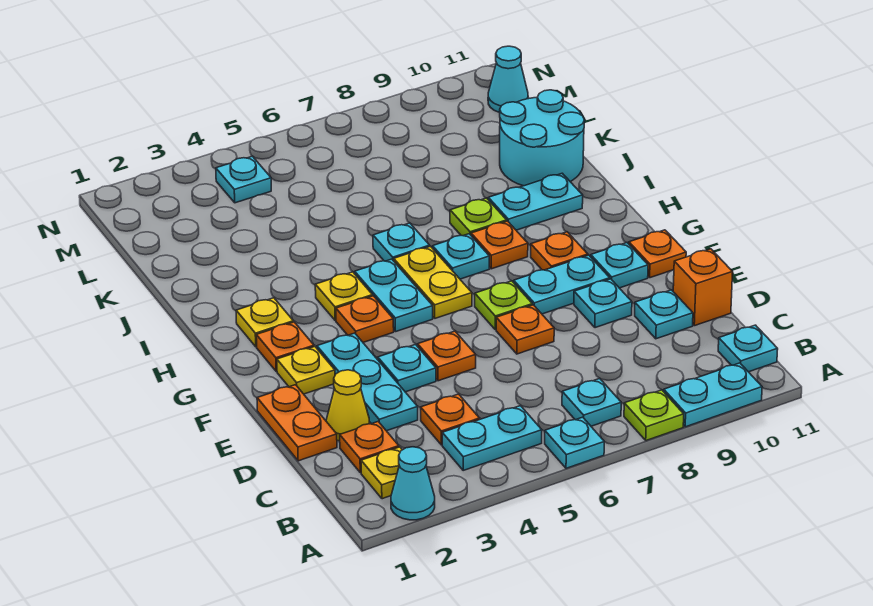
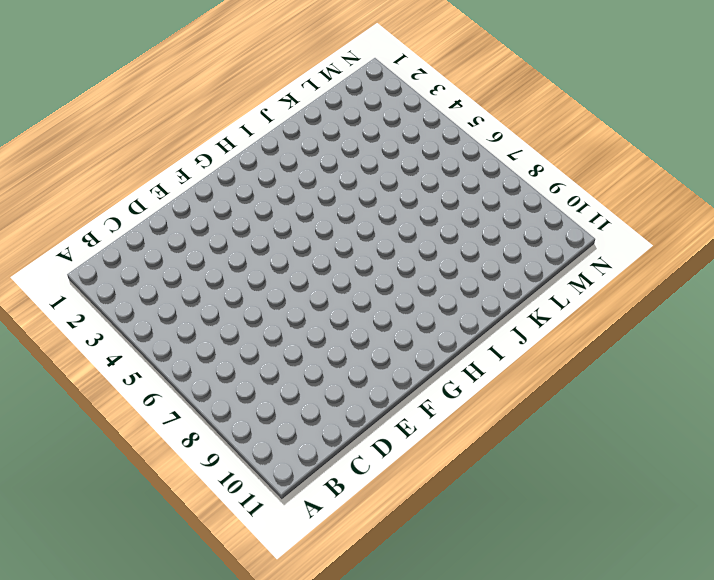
none -> cyan 1x1 cone [391,447,435,520]
none -> cyan 1x1 plate [545,417,604,468]
none -> lime 1x1 plate [624,390,684,441]
none -> cyan 1x2 plate [664,363,762,427]

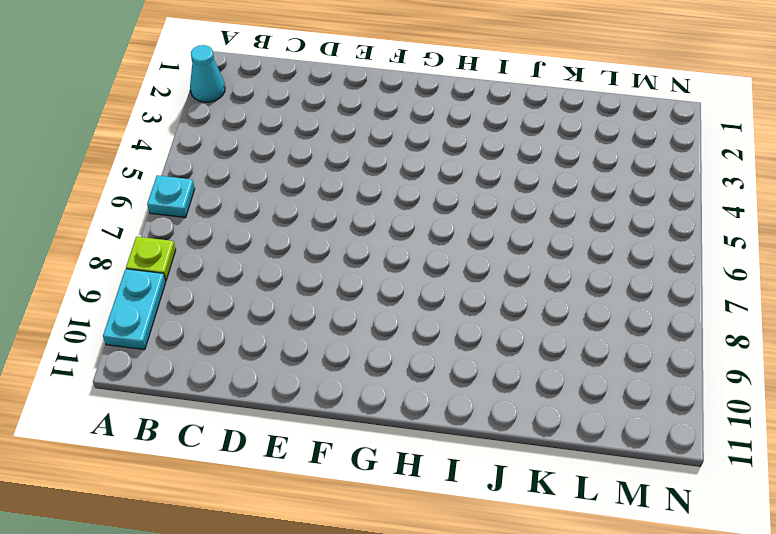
none -> yellow 1x1 plate [361,447,402,499]
none -> cyan 1x2 plate [442,406,542,470]
none -> cyan 1x1 plate [562,379,621,426]
none -> cyan 1x1 plate [718,325,778,372]

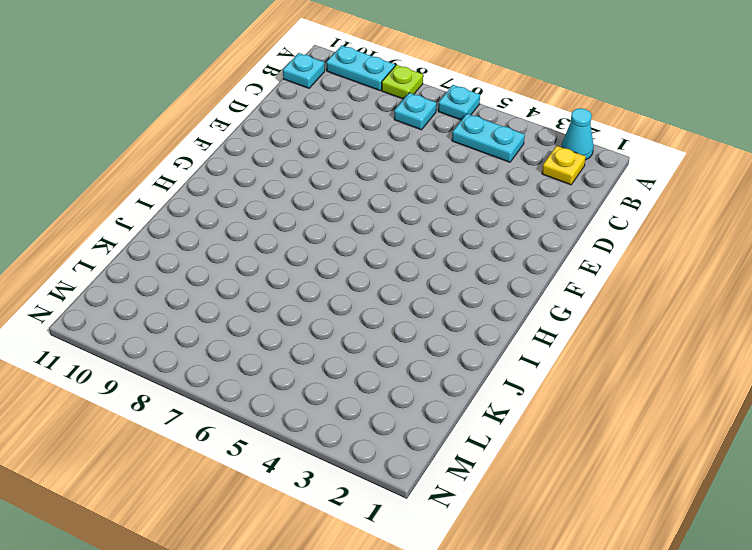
none -> orange 1x1 plate [340,422,399,473]
none -> orange 1x1 plate [421,394,480,445]
none -> orange 1x2 plate [257,385,337,461]
none -> yellow 1x1 cone [326,370,369,441]

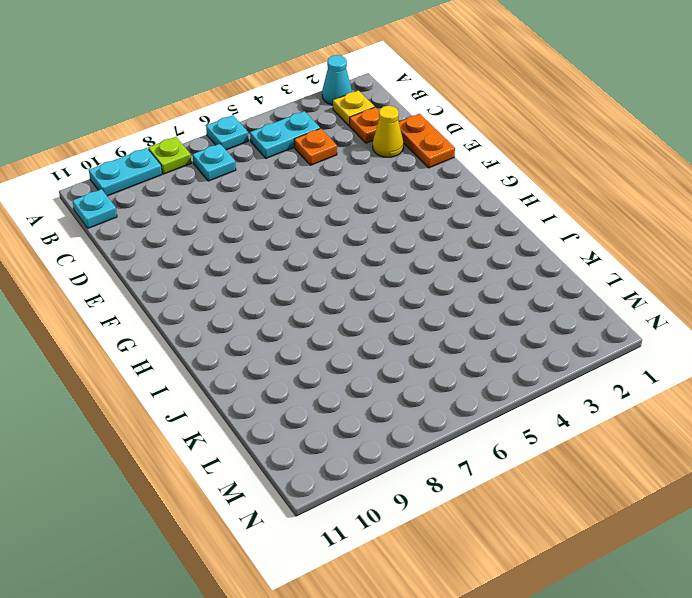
none -> cyan 1x3 plate [317,333,418,431]
none -> cyan 1x1 plate [635,290,693,339]
none -> orange 1x1 brick [673,249,733,326]
none -> cyan 1x1 plate [378,345,436,392]

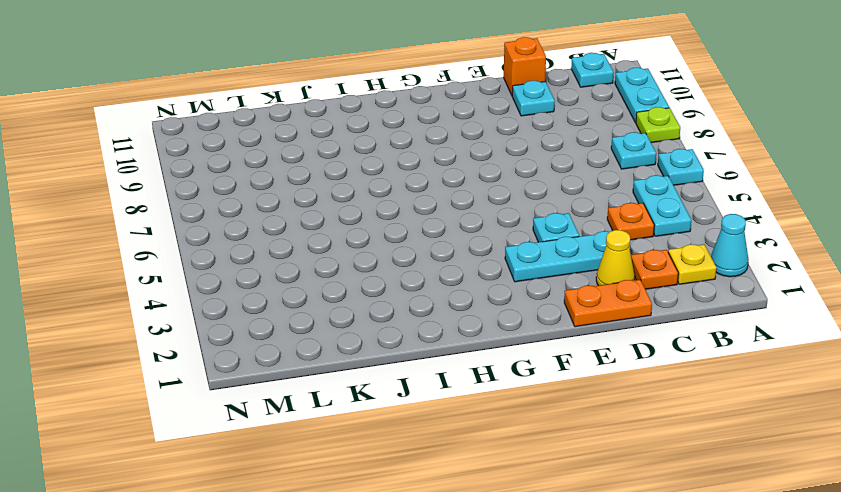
none -> orange 1x1 plate [418,331,476,381]
none -> orange 1x1 plate [496,305,554,354]
none -> cyan 1x1 plate [574,279,632,328]
none -> yellow 1x1 plate [277,347,335,394]

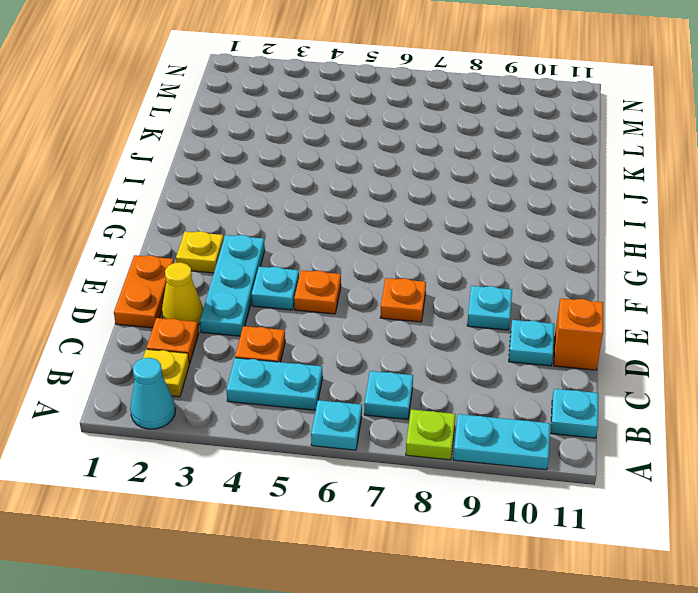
none -> lime 1x1 plate [475,281,532,330]
none -> cyan 1x2 plate [514,255,610,314]
none -> cyan 1x1 plate [591,243,648,288]
none -> orange 1x1 plate [629,230,686,278]

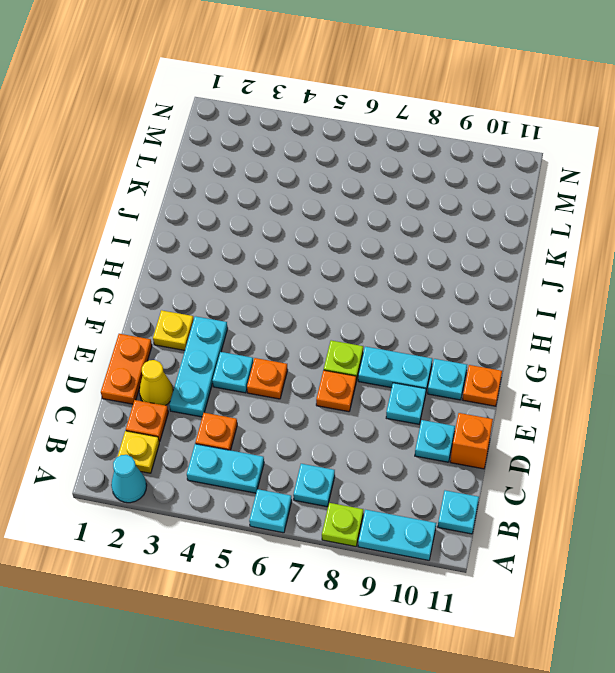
none -> orange 1x1 plate [256,322,314,371]
none -> orange 1x1 plate [336,296,394,342]
none -> cyan 1x2 plate [355,259,433,332]
none -> yellow 1x2 plate [394,246,472,318]

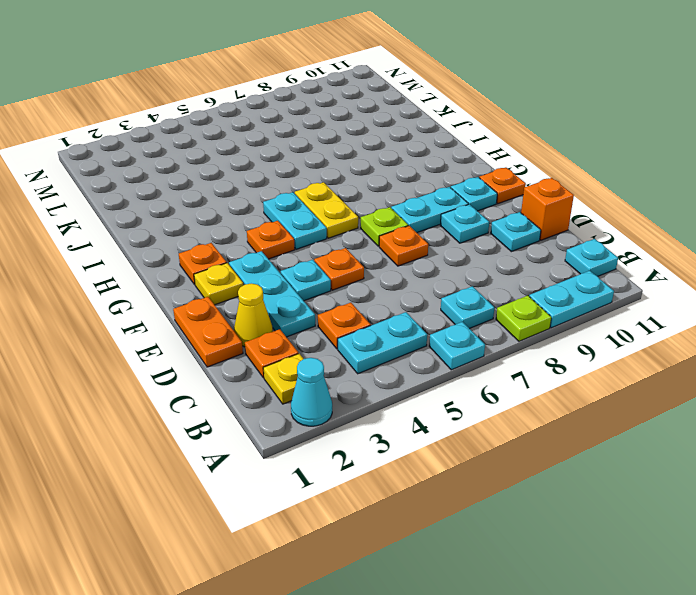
none -> orange 1x1 plate [531,232,588,270]
none -> yellow 1x1 plate [236,298,293,347]
none -> yellow 1x1 plate [315,272,373,321]
none -> cyan 1x1 plate [433,234,489,279]

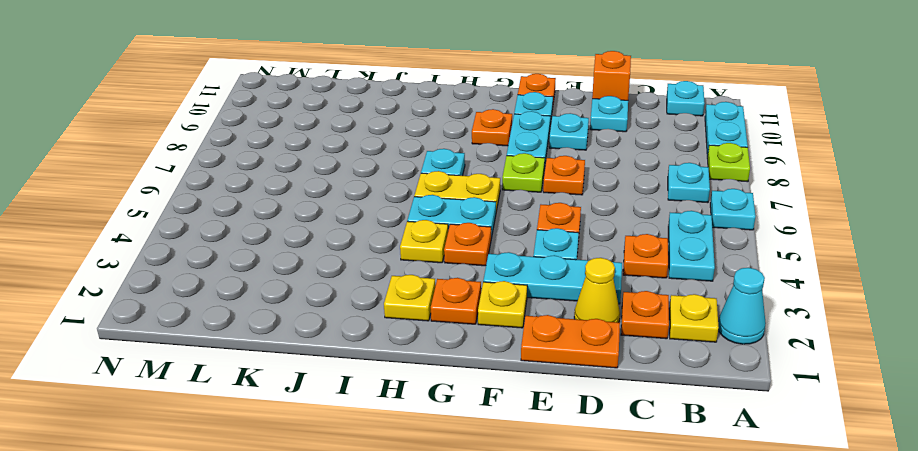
none -> orange 1x1 plate [471,221,528,269]
none -> cyan 1x1 plate [373,223,430,261]
none -> lime 1x1 plate [450,198,507,236]
none -> cyan 1x2 plate [488,173,583,230]

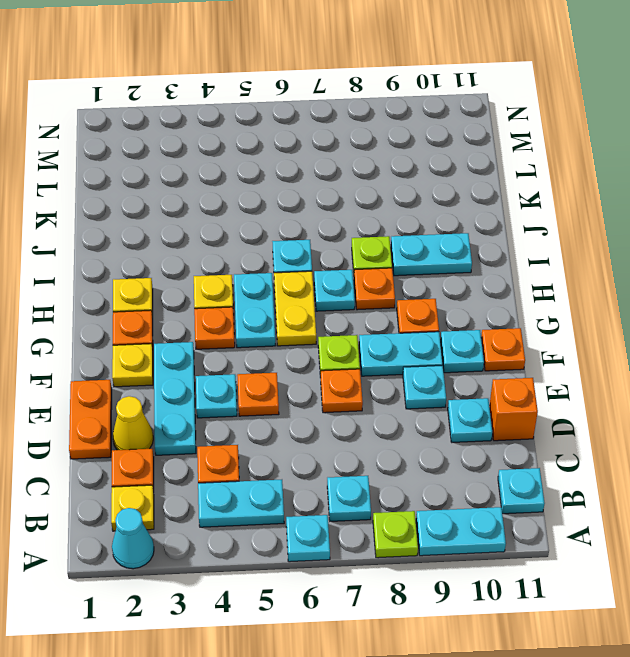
none -> cyan 2x2 round brick [500,90,585,186]
none -> cyan 1x1 plate [216,156,271,203]
none -> cyan 1x1 cone [488,46,528,113]

